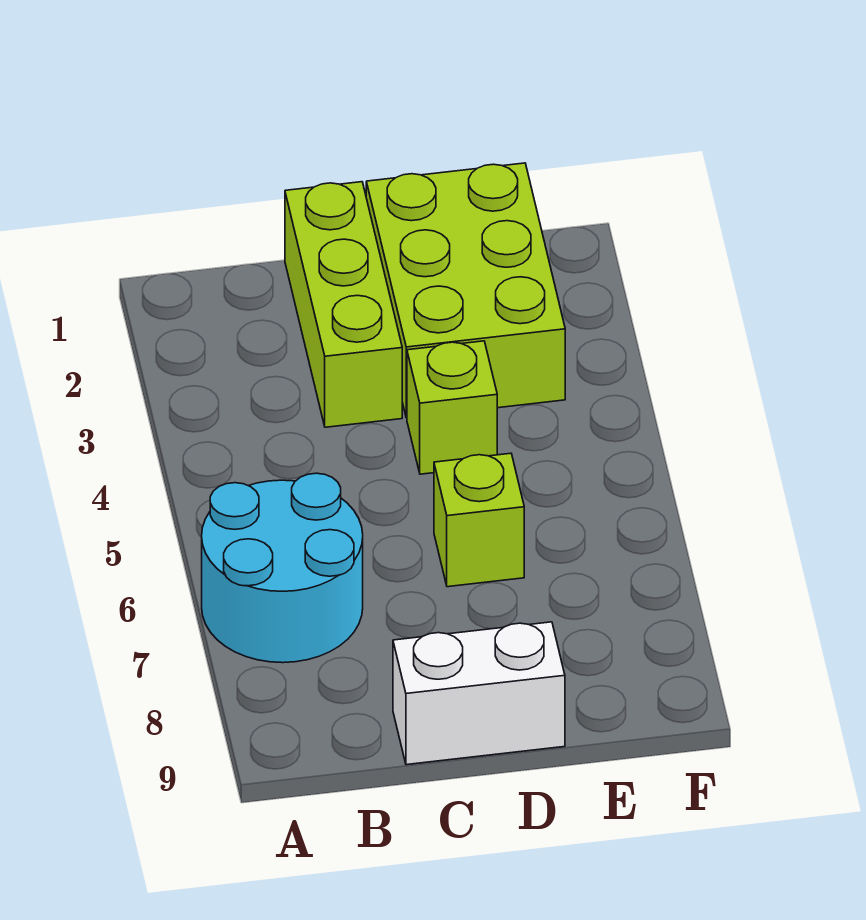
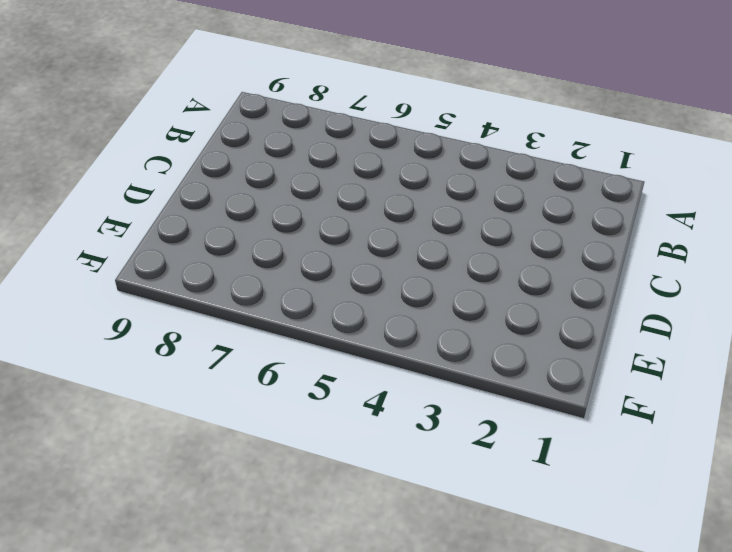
none -> cyan 2x2 round brick [202,473,363,663]
none -> lime 1x3 brick [285,182,402,427]

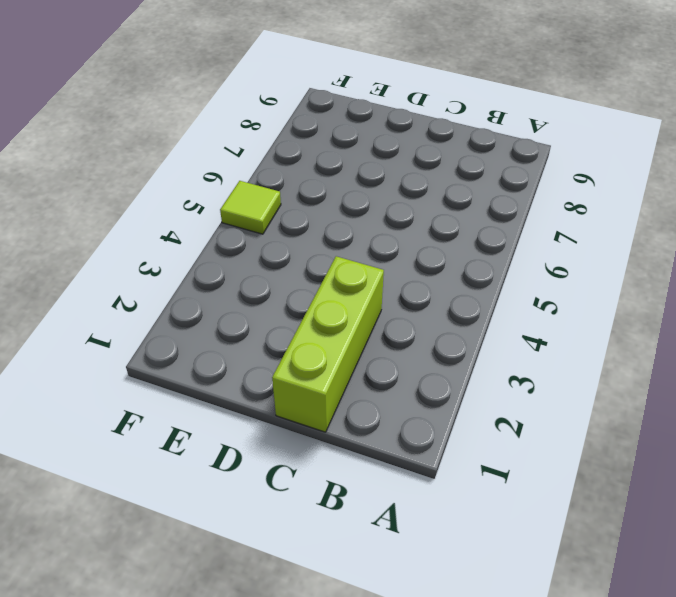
lime 1x1 tile [220,181,281,234] -> none
none -> cyan 2x2 round brick [202,473,363,663]
none -> white 1x2 brick [393,622,565,765]

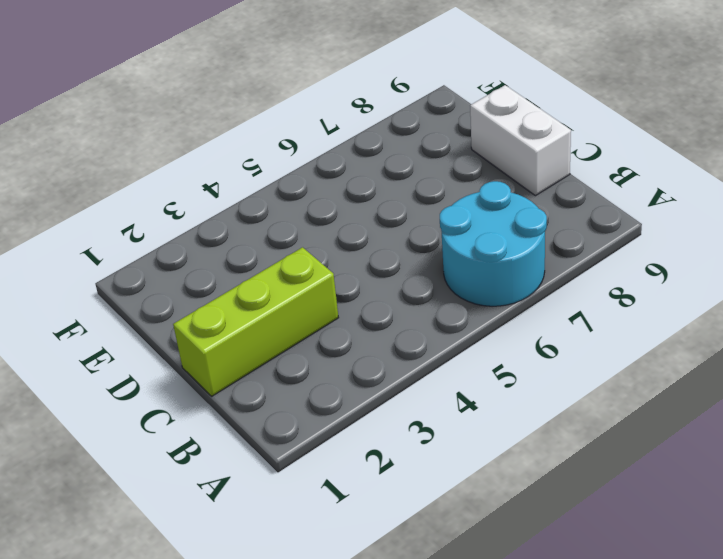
none -> lime 2x3 brick [366,163,565,418]
none -> lime 1x1 brick [407,341,497,474]

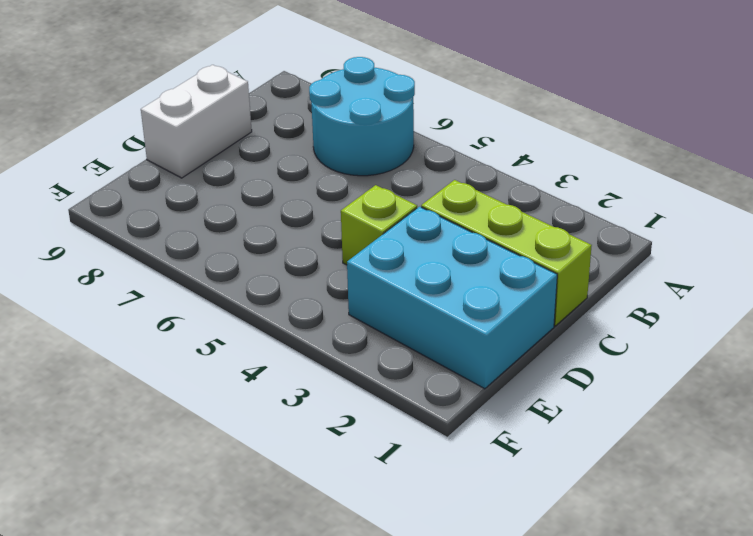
cyan 2x3 brick [347,207,557,389] -> lime 2x3 brick [366,163,565,418]
none -> lime 1x1 brick [434,453,524,587]

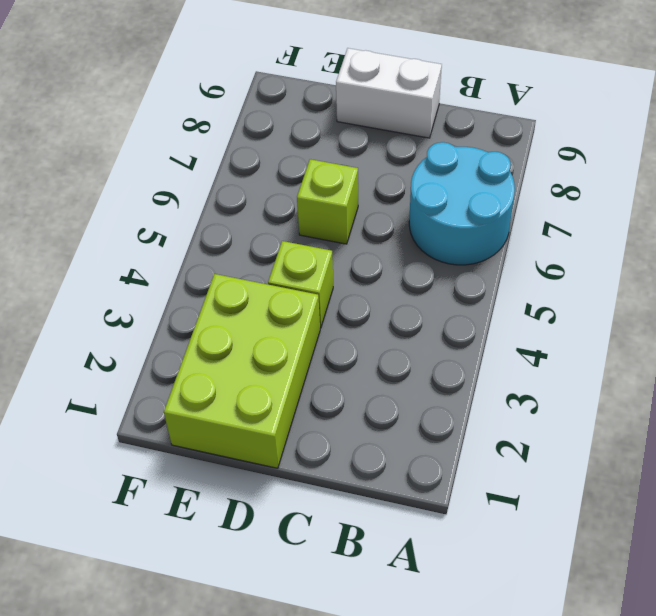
none -> lime 1x3 brick [285,182,402,427]

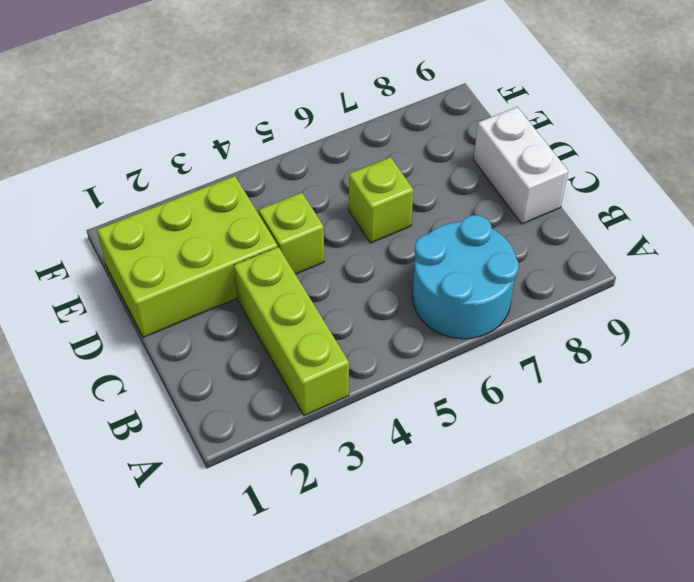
lime 1x3 brick [234,247,349,415] -> lime 1x3 brick turned to [285,182,402,427]

